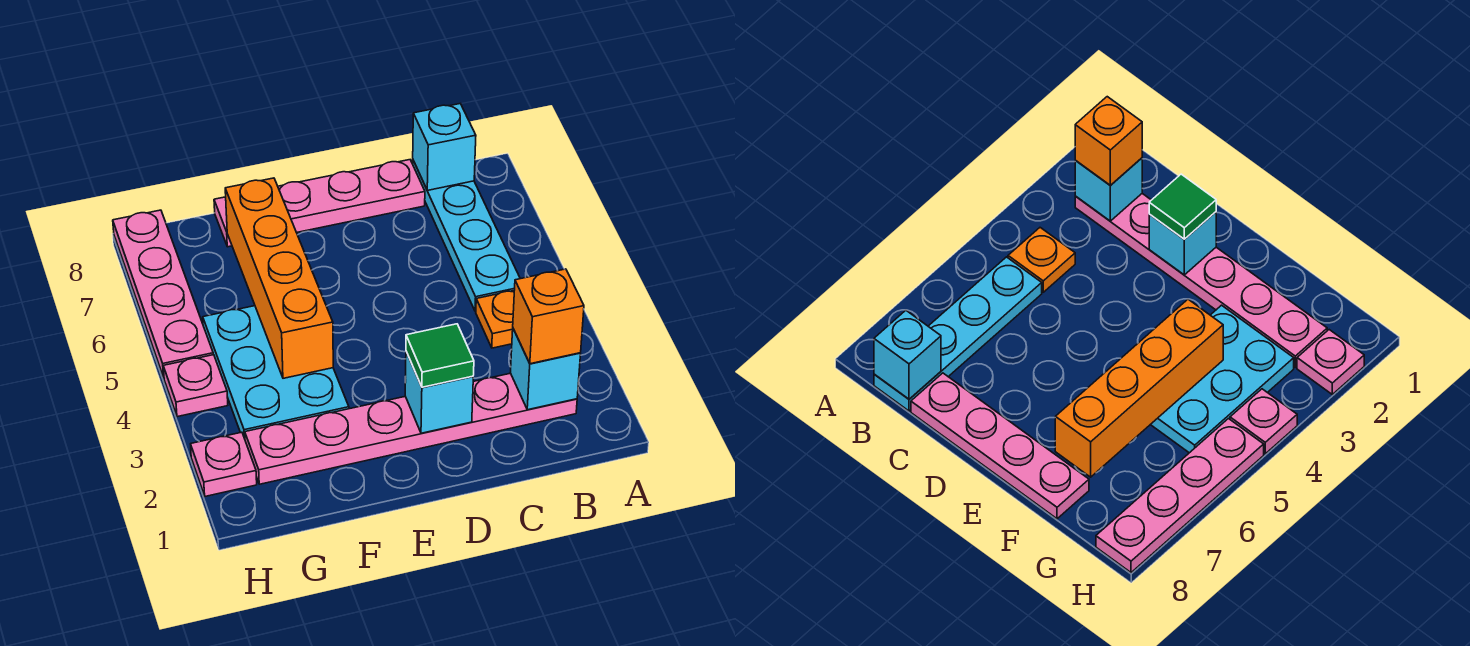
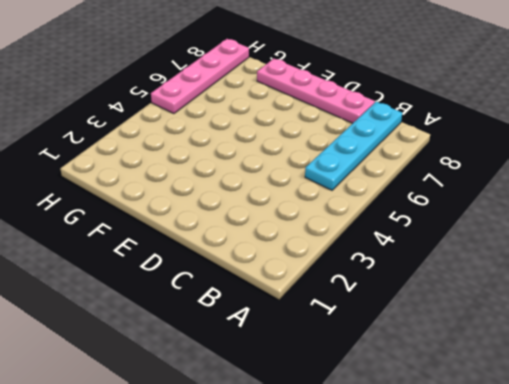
none -> pink 1x6 plate [245,373,577,484]
none -> orange 1x1 plate [476,291,514,348]
none -> cyan 2x3 plate [203,306,349,439]

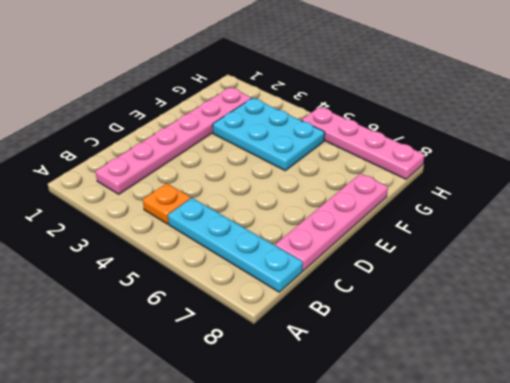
none -> pink 1x1 plate [191,432,257,496]
none -> pink 1x1 plate [163,355,228,417]
none -> cyan 1x1 brick [510,329,581,410]

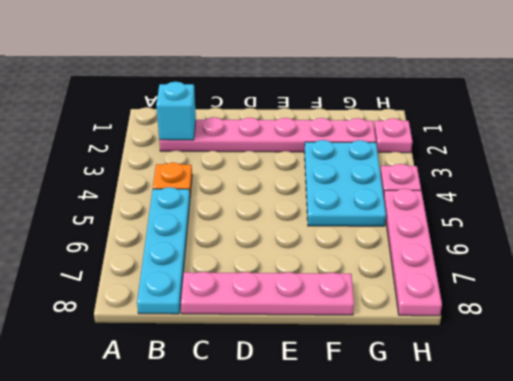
none -> cyan 1x1 brick [413,104,476,190]
none -> cyan 1x1 brick [405,352,473,433]
none -> orange 1x4 brick [225,178,333,378]

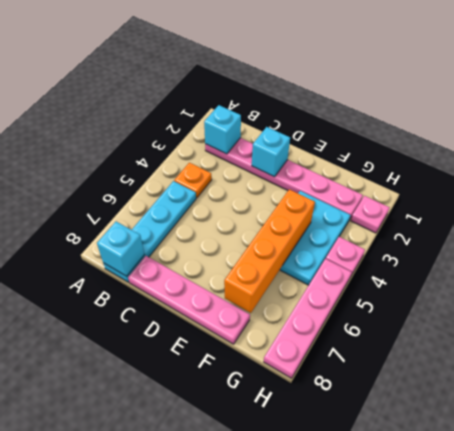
none -> orange 1x1 brick [513,269,584,364]
none -> green 1x1 tile [406,324,474,387]

